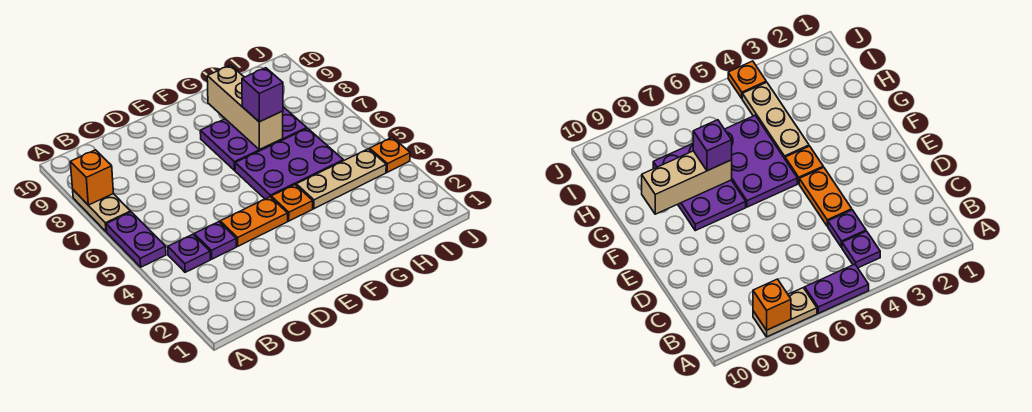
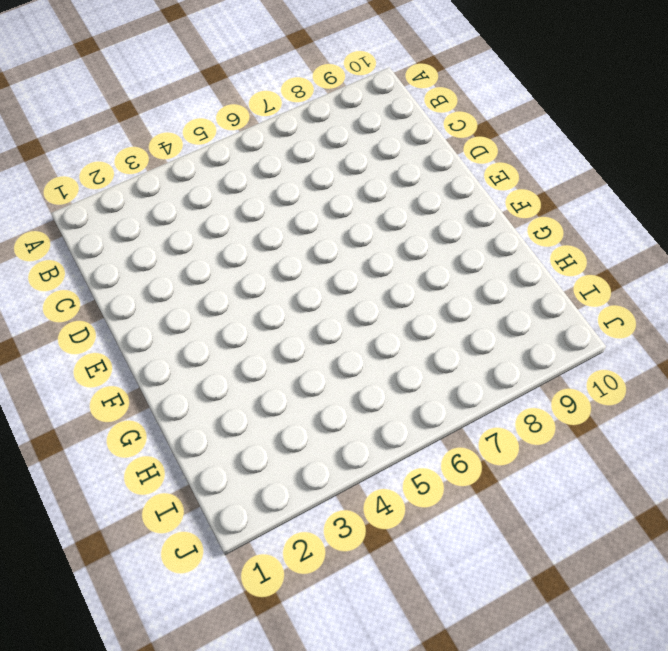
none -> purple 1x2 plate [106,212,166,267]
none -> tan 1x2 plate [73,190,131,232]
none -> purple 1x1 plate [168,234,210,272]

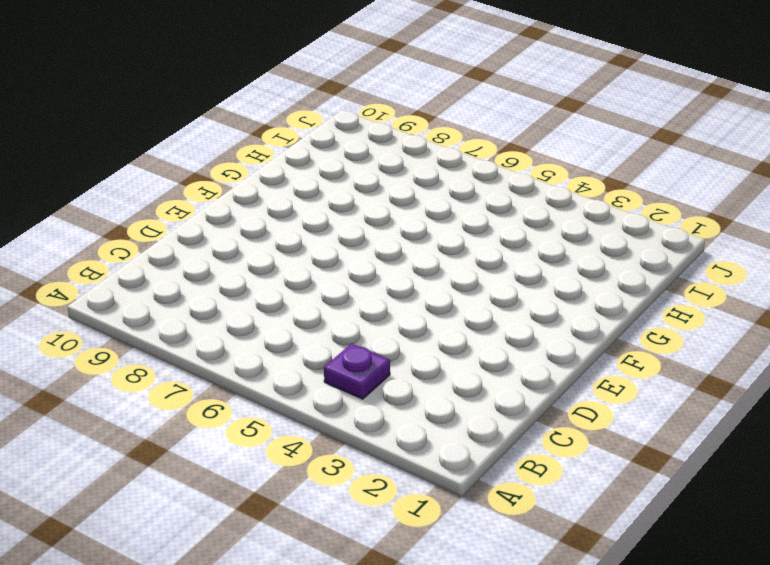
none -> purple 1x2 plate [106,212,166,267]
none -> tan 1x2 plate [73,190,131,232]
none -> purple 1x1 plate [194,222,236,259]

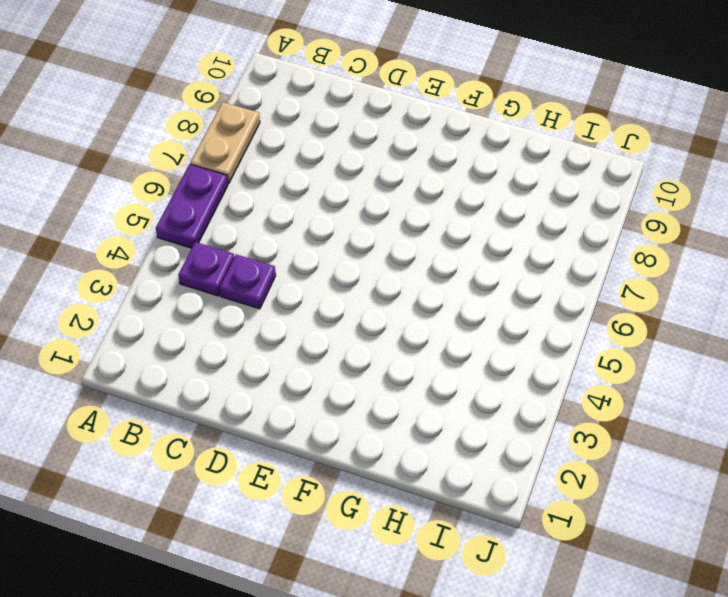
none -> orange 1x2 plate [220,197,288,246]
none -> orange 1x1 plate [271,185,313,221]
none -> purple 2x3 plate [235,128,343,199]

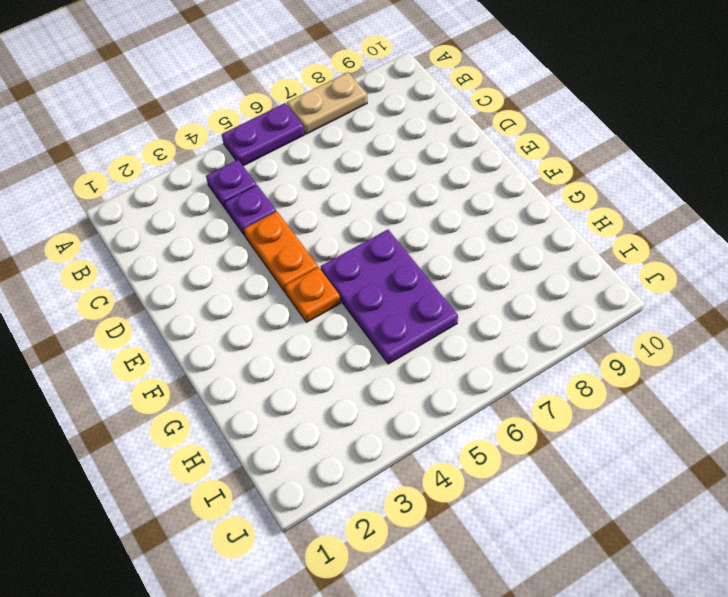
none -> purple 2x3 plate [200,107,307,170]
none -> tan 1x3 plate [296,149,386,209]
none -> orange 1x1 plate [370,137,410,172]

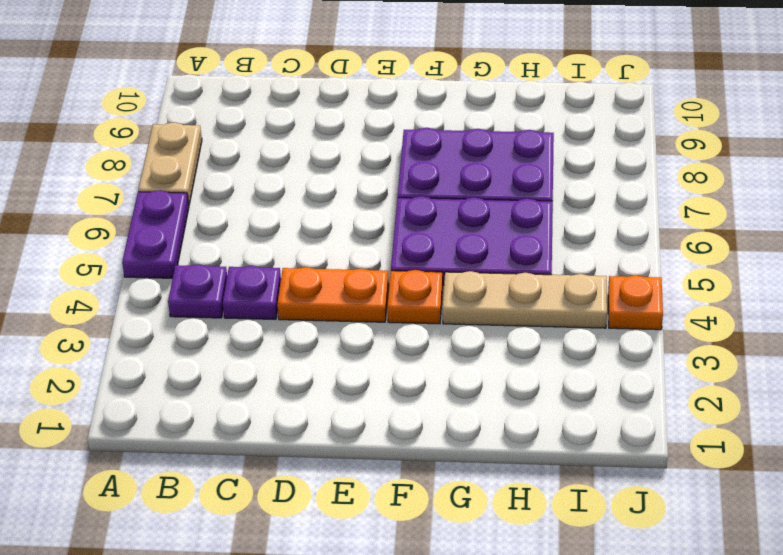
none -> orange 1x1 brick [70,150,113,205]
none -> tan 1x3 brick [207,65,283,150]
none -> purple 1x1 brick [242,68,283,122]

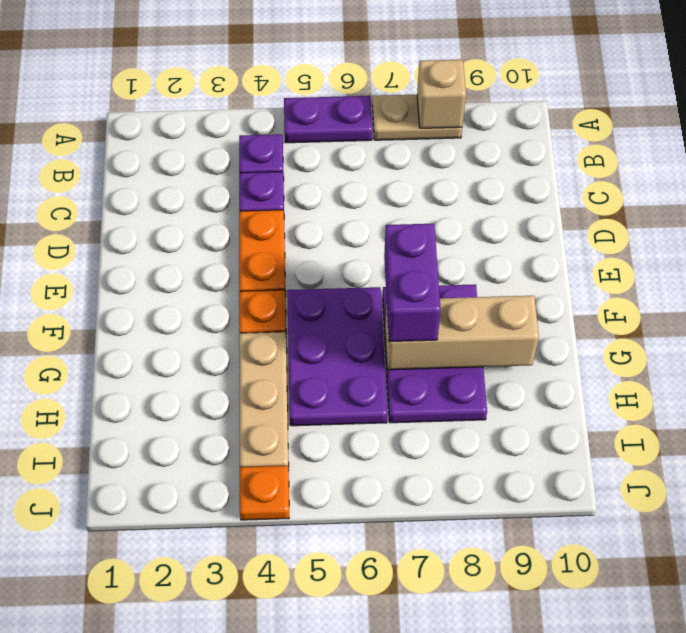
tan 1x1 brick [417,60,466,128] -> orange 1x1 brick [70,150,113,205]
purple 1x2 brick [384,224,441,342] -> purple 1x1 brick [242,68,283,122]

